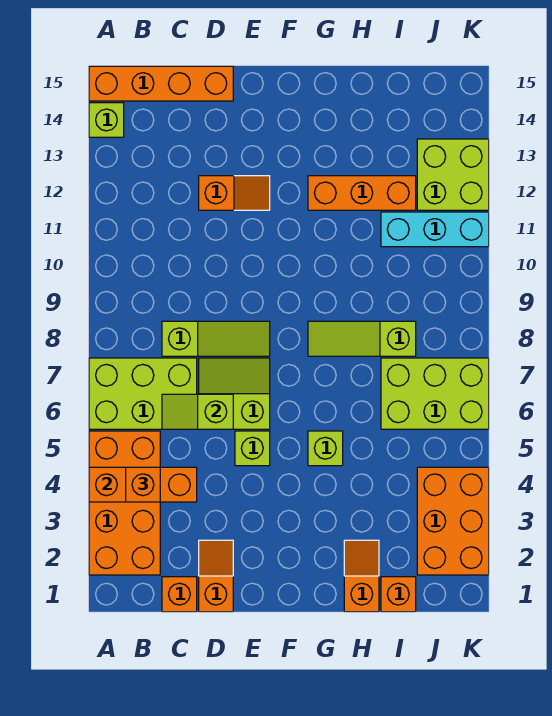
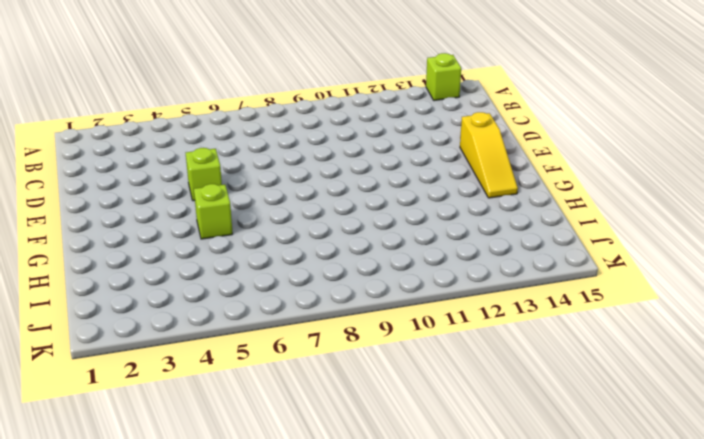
yellow 1x3 slope [460,112,518,198] -> none
none -> orange 2x4 brick [89,431,160,575]
none -> lime 2x3 brick [89,358,197,429]
none -> orange 1x4 brick [89,66,233,101]

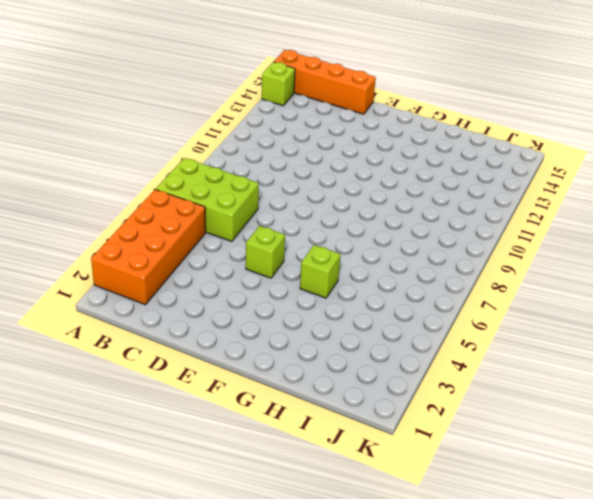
none -> orange 1x1 brick [162,577,197,612]
none -> lime 1x3 slope [162,321,270,356]
none -> orange 1x2 slope [199,540,233,612]

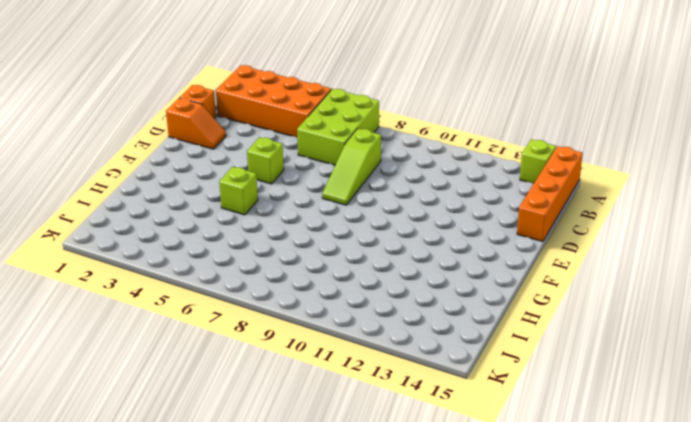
none -> lime 2x2 slope [199,358,270,429]
none -> orange 1x2 slope [199,176,270,210]
none -> lime 1x3 slope [308,321,416,356]

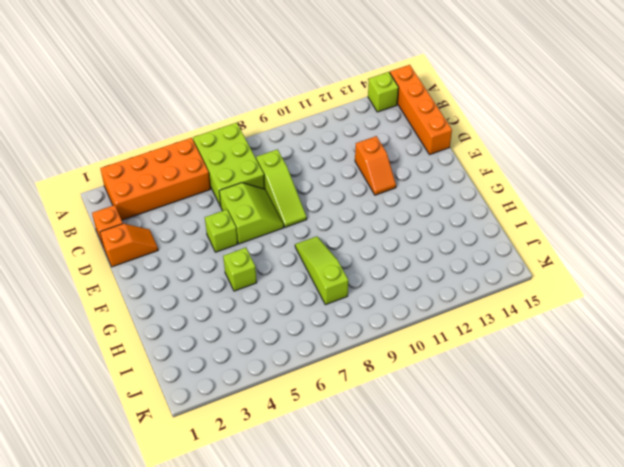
none -> orange 1x3 brick [308,176,416,210]
none -> orange 1x2 slope [344,540,379,612]
none -> orange 1x1 brick [381,577,416,612]

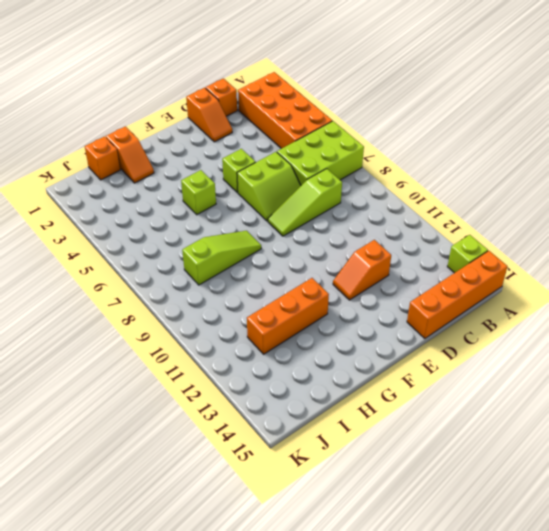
none -> lime 2x3 brick [381,358,489,429]
none -> cyan 1x3 brick [381,212,489,247]
none -> orange 2x3 brick [417,467,489,575]

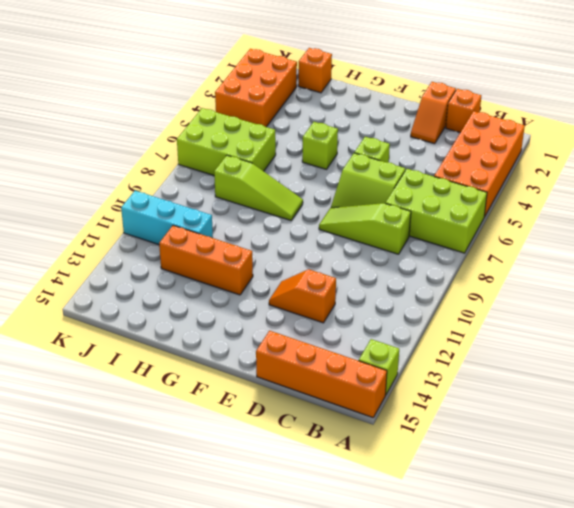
none -> orange 1x2 slope [344,540,379,612]
none -> lime 2x2 brick [417,139,489,210]
none -> orange 1x3 brick [89,467,197,502]

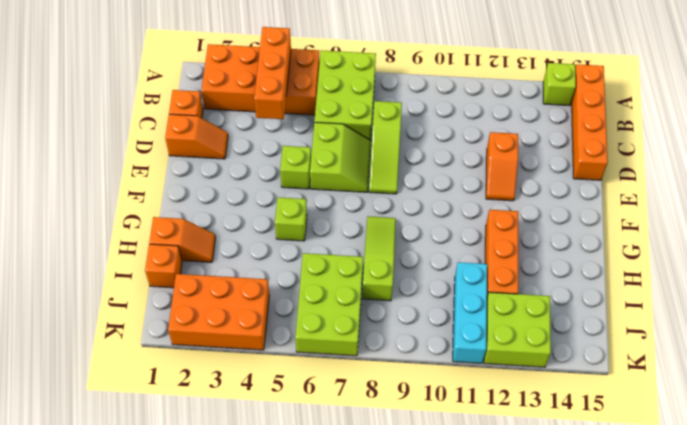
none -> lime 1x2 slope [162,394,233,429]
none -> orange 1x1 brick [126,467,160,502]

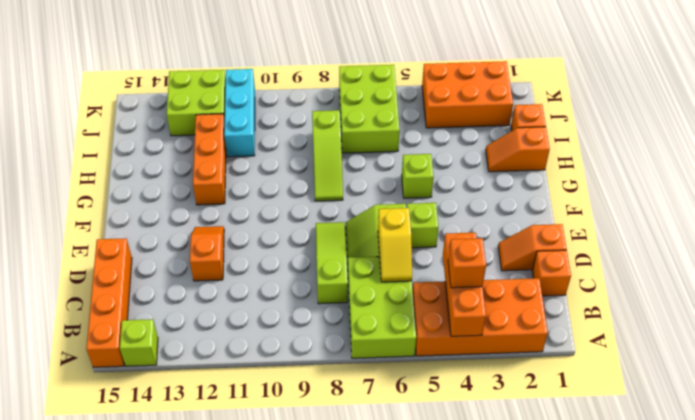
yellow 1x2 slope [378,208,412,282] -> lime 1x2 slope [162,394,233,429]

